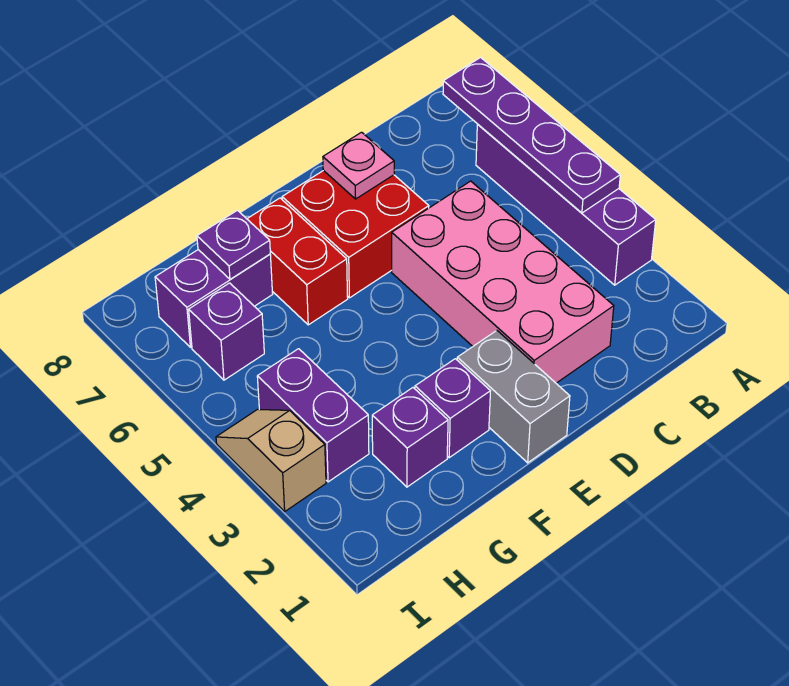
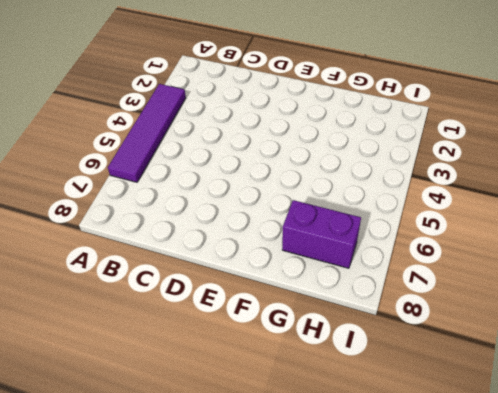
purple 1x4 tile [108,84,186,182] -> purple 1x4 brick [476,124,656,285]
none -> pink 2x4 brick [392,181,614,383]
none -> red 2x2 brick [282,170,429,298]
none -> grey 1x2 brick [457,331,570,463]

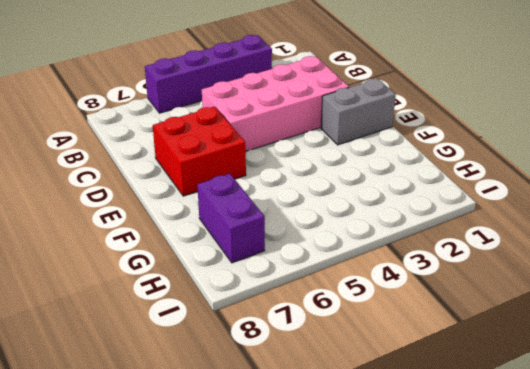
none -> purple 1x1 brick [415,359,490,458]
none -> red 1x2 brick [247,198,348,325]
none -> purple 1x1 brick [372,388,448,487]

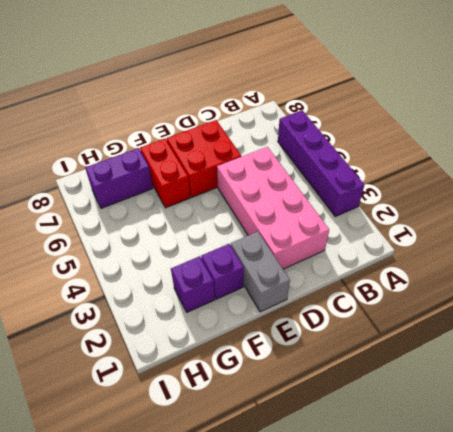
none -> purple 1x2 brick [257,349,369,482]
none -> purple 1x1 brick [189,283,264,380]
none -> tan 1x2 slope [216,409,326,511]

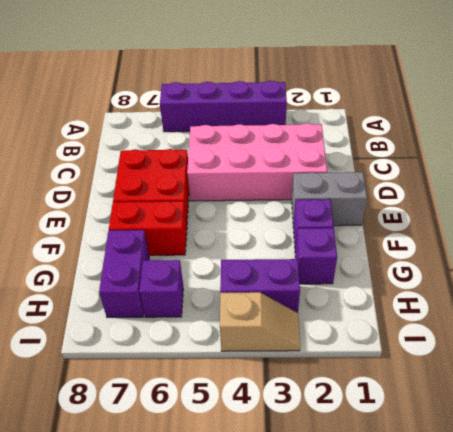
tan 1x2 slope [220,292,300,351] -> tan 1x2 slope turned to [216,409,326,511]
none -> purple 1x4 plate [443,58,620,213]
none -> pink 1x1 plate [323,132,394,199]
none -> purple 1x1 plate [197,210,270,279]

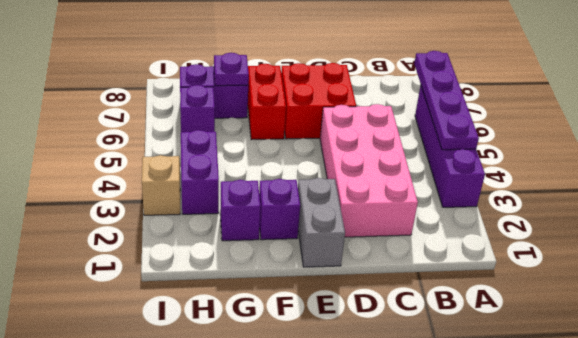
none -> pink 1x1 plate [323,132,394,199]

